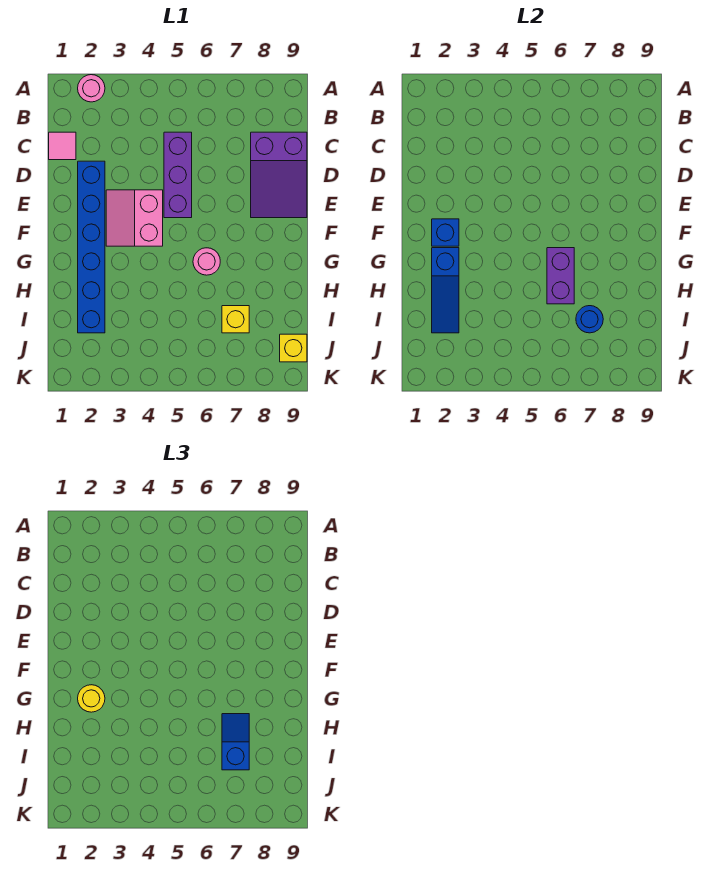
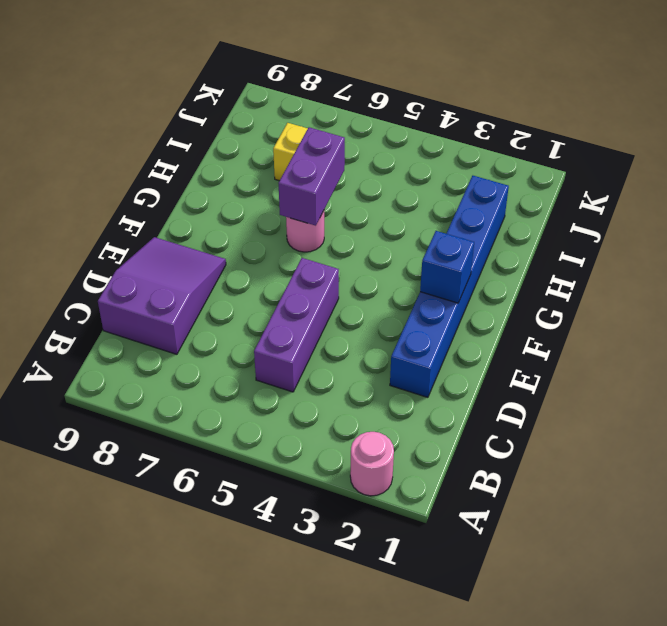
none -> pink 1x1 tile [49,132,76,160]
none -> pink 2x2 slope [106,190,163,246]
none -> yellow 1x1 brick [280,334,307,362]

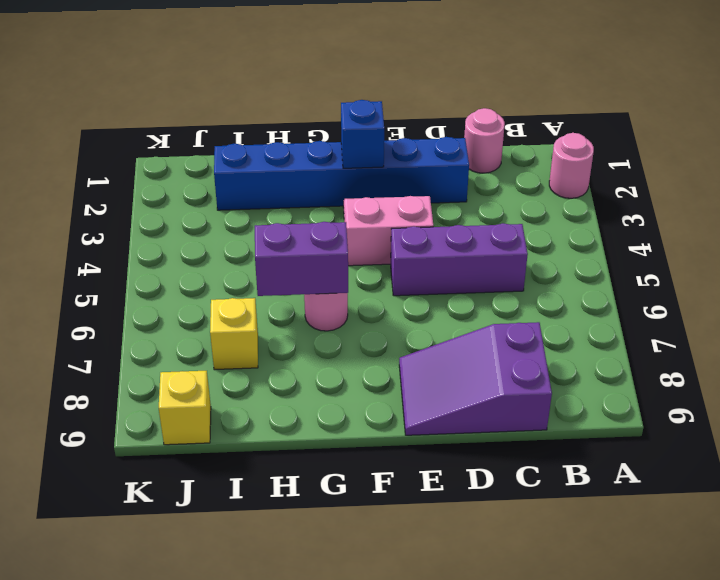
pink 1x1 round brick [464,108,505,173] -> pink 1x1 tile [49,132,76,160]
none -> blue 1x3 slope [432,248,459,333]
none -> blue 1x1 round brick [576,306,603,333]
none -> yellow 1x1 round brick [78,685,105,712]

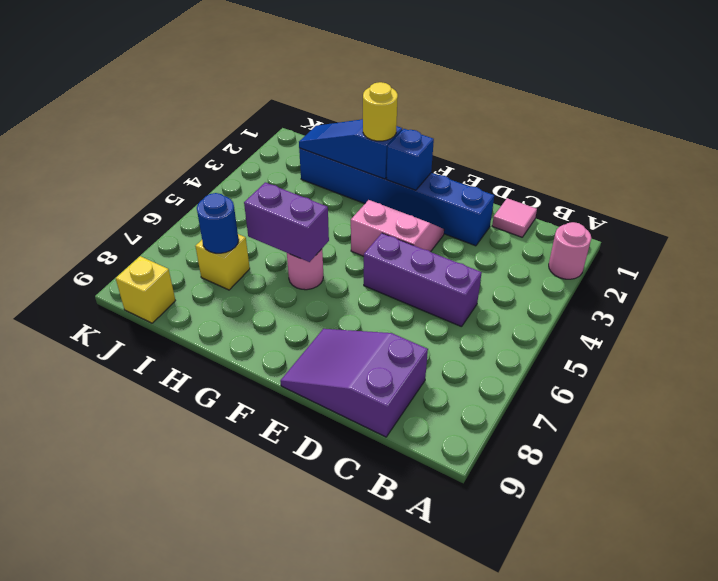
none -> blue 1x2 slope [222,714,249,770]

